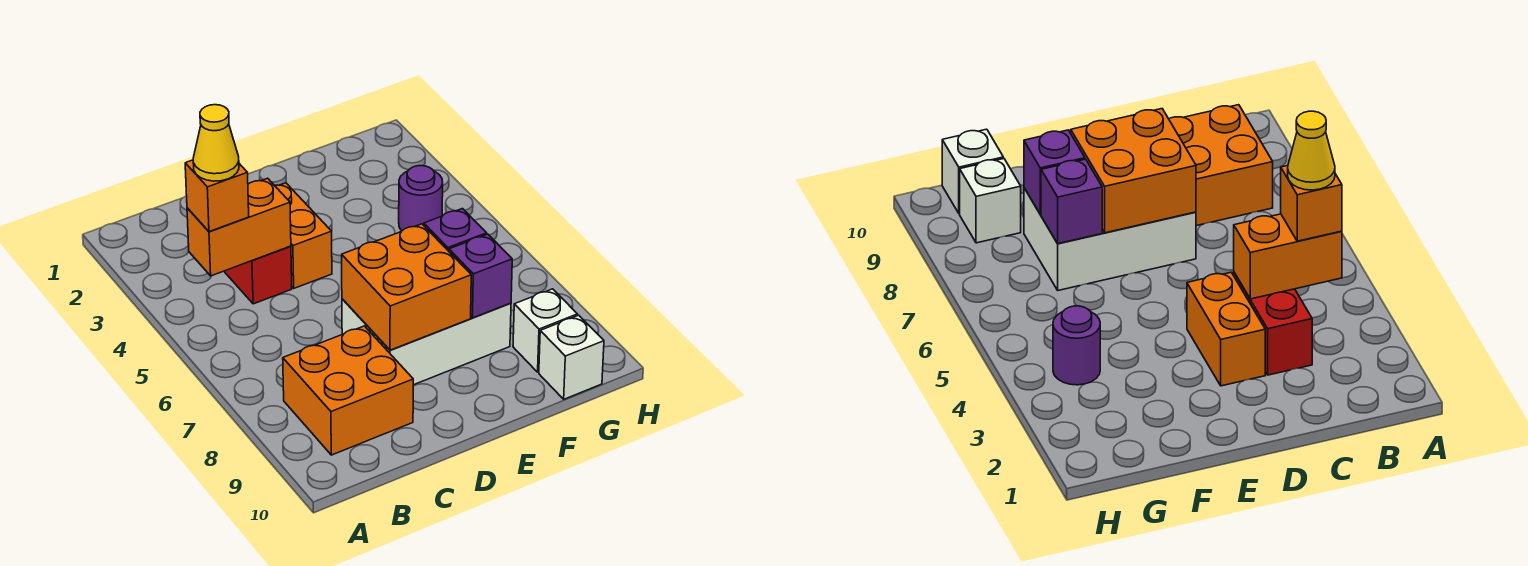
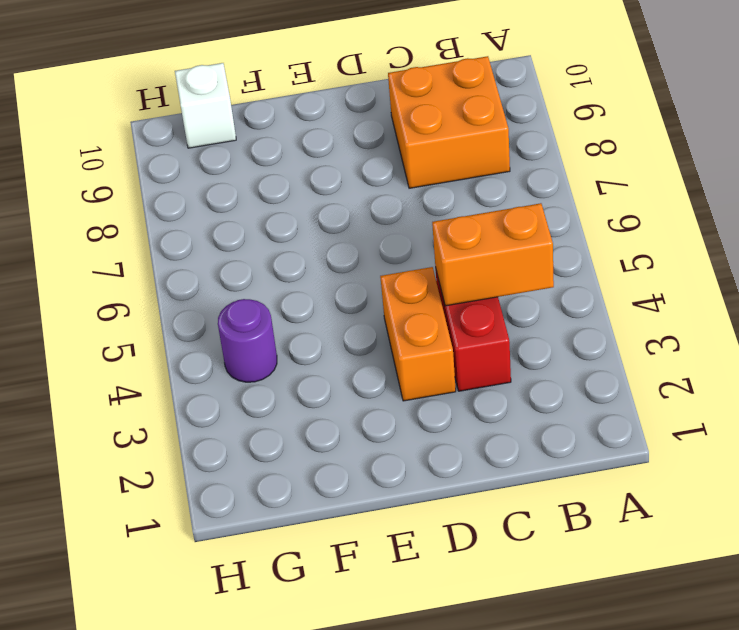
none -> white 2x3 brick [342,299,511,385]
none -> white 1x1 brick [513,289,577,372]
none -> orange 2x2 brick [342,224,471,350]

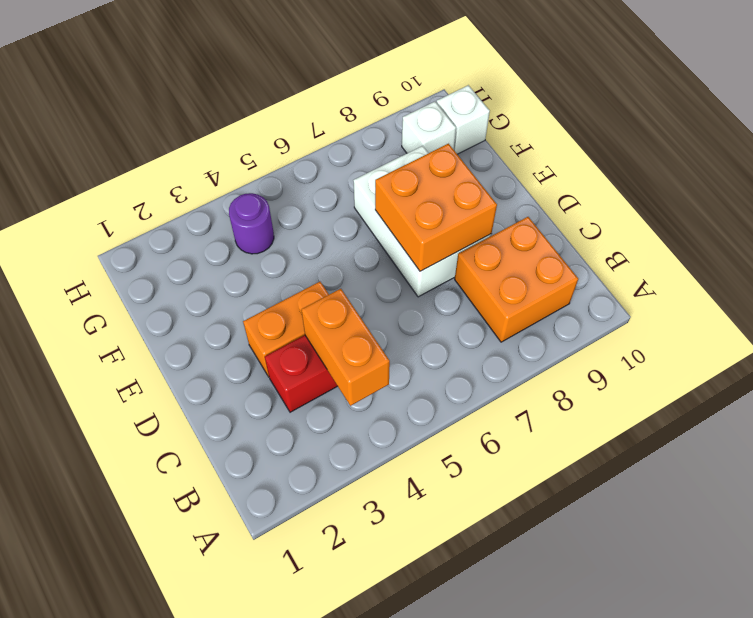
none -> purple 1x1 brick [424,209,487,251]
none -> purple 1x1 brick [449,234,512,318]
none -> orange 1x1 brick [185,160,249,232]

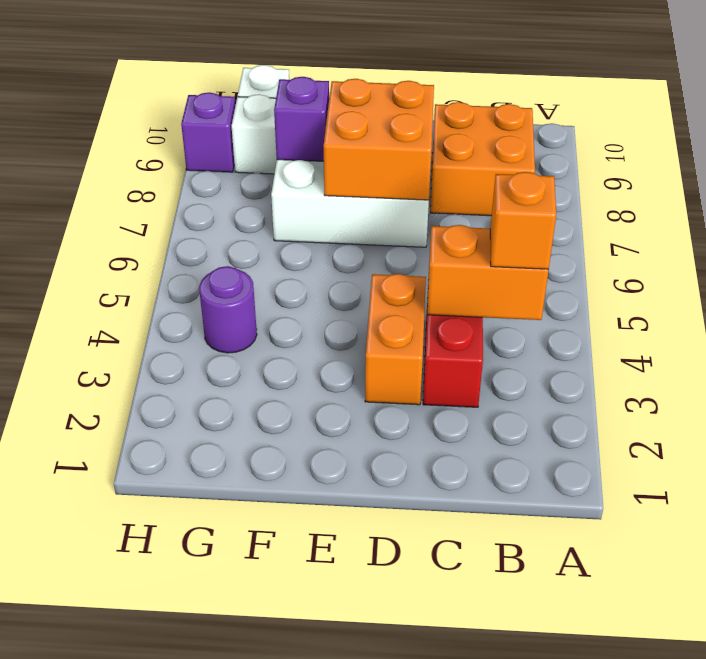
purple 1x1 brick [181,92,236,172] -> purple 1x1 brick moved to [424,209,487,251]
none -> yellow 1x1 cone [193,105,239,181]

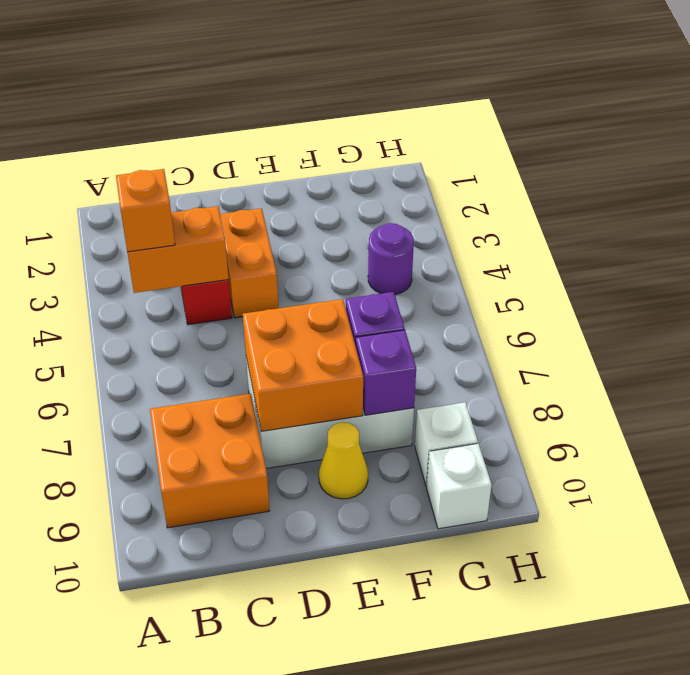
yellow 1x1 cone [319,422,368,499] -> yellow 1x1 cone moved to [193,105,239,181]

